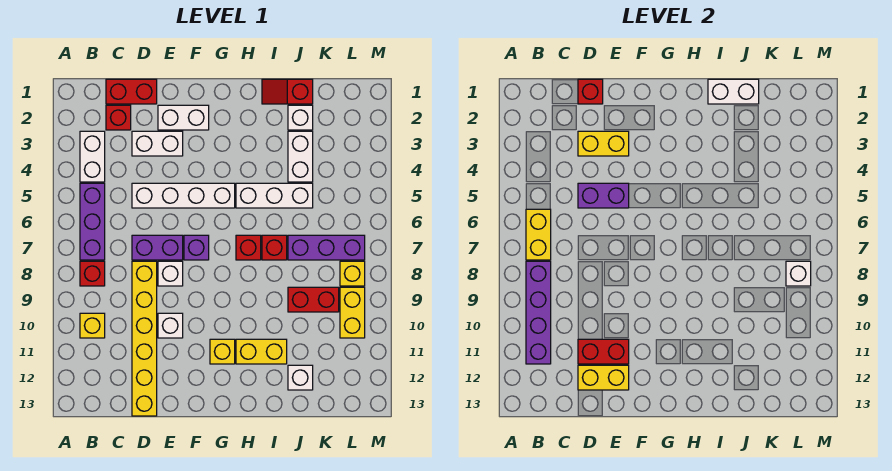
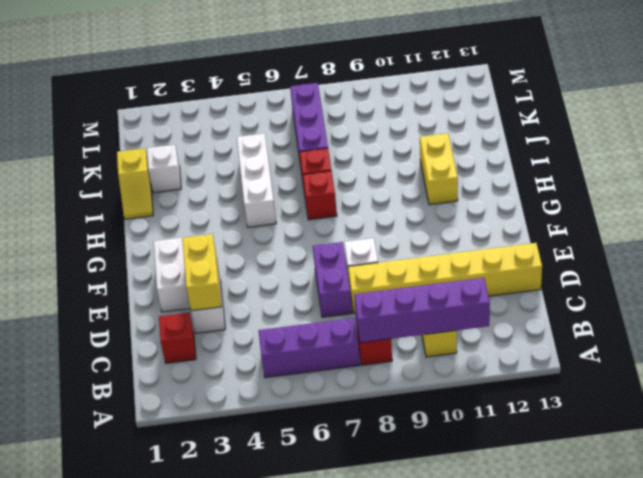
yellow 1x2 slope [117,148,153,219] -> red 1x2 slope [262,79,313,104]
none -> white 1x2 brick [80,131,105,182]
none -> red 1x2 brick [106,79,157,104]
none -> white 1x4 brick [132,183,235,208]
none -> white 1x1 brick [158,313,183,338]

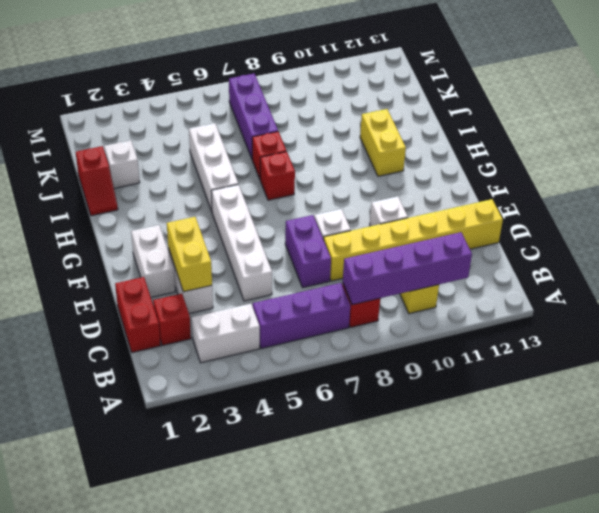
none -> purple 1x1 brick [184,235,209,260]
none -> yellow 1x1 brick [210,339,235,364]
none -> white 1x2 brick [288,131,313,182]
none -> red 1x2 brick [288,287,339,312]

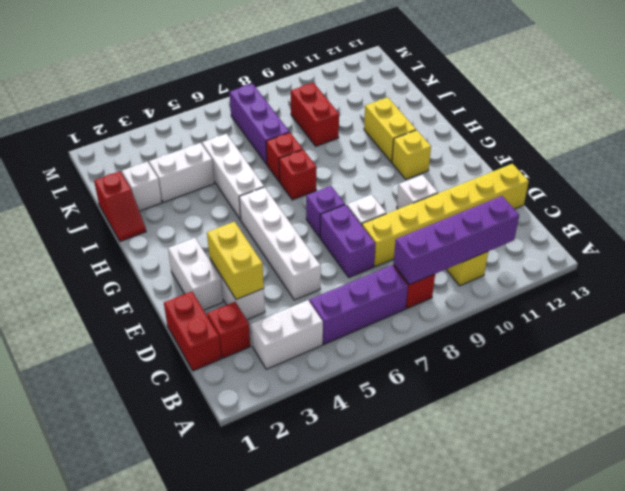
none -> white 1x1 brick [288,365,313,390]
none -> yellow 1x1 brick [340,261,365,286]
none -> yellow 1x2 brick [340,287,365,338]
none -> yellow 1x2 brick [526,209,551,260]

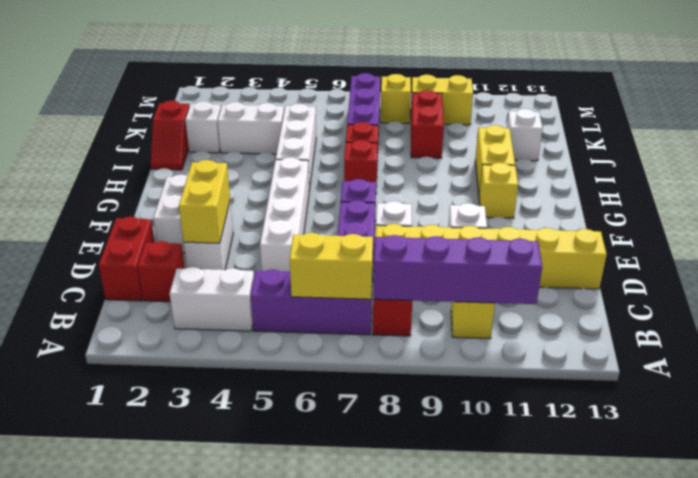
none -> red 1x1 brick [578,79,603,104]
none -> purple 1x2 brick [578,183,629,208]
none -> red 1x2 brick [578,339,629,364]
none -> yellow 1x2 brick [578,365,629,390]

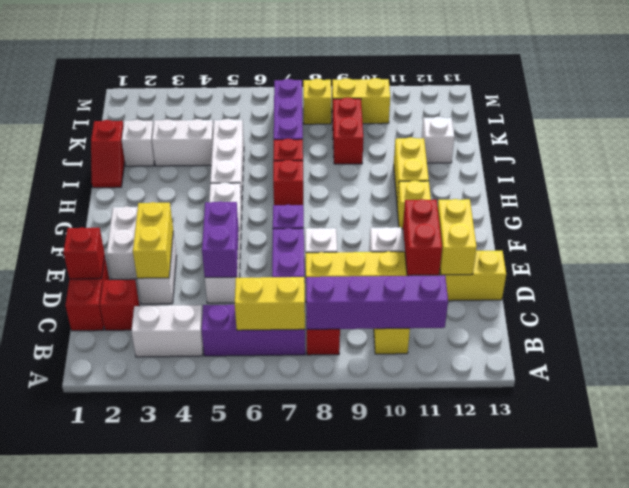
none -> white 1x2 brick [708,79,759,104]
none -> white 1x1 brick [786,261,811,286]

